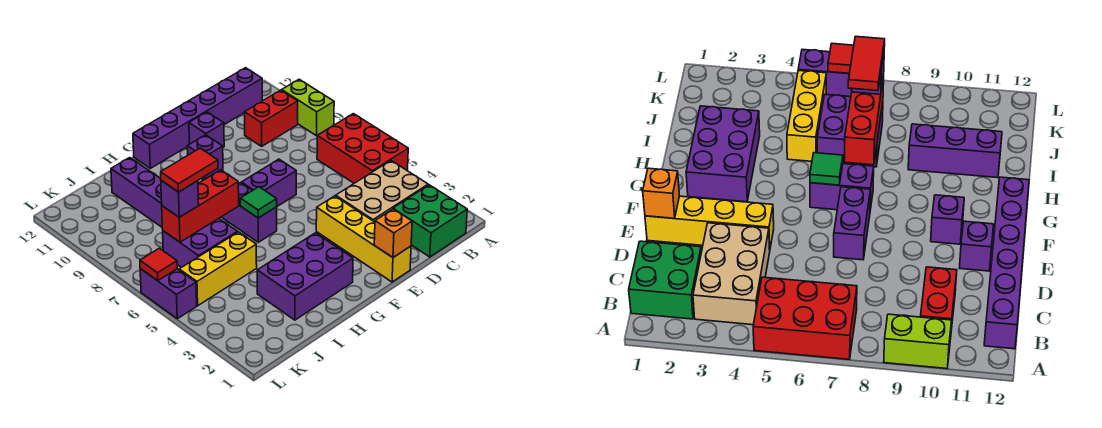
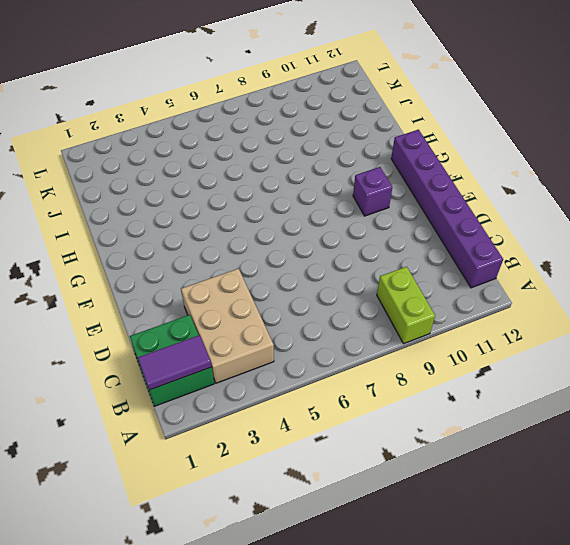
lime 1x2 brick [377,267,435,343] -> lime 1x2 brick turned to [282,79,334,136]
purple 1x2 tile [138,335,212,390] -> none
none -> red 2x3 brick [317,114,408,183]
none -> red 1x2 brick [245,90,298,146]
none -> yellow 1x4 brick [316,196,411,282]

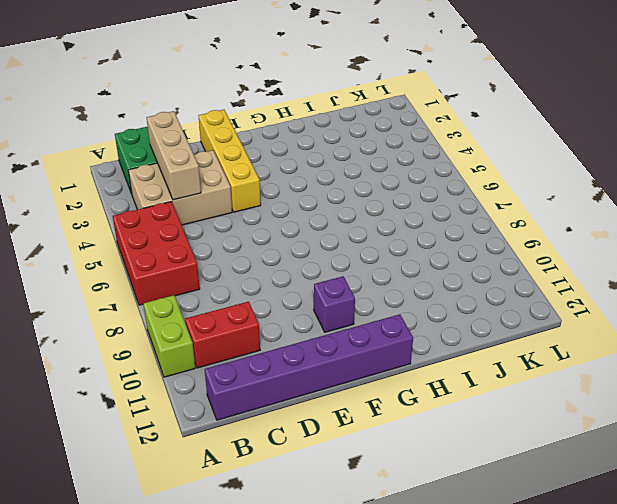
tan 1x3 brick [147,111,201,200] -> none
none -> purple 1x2 brick [242,159,296,206]
none -> purple 1x1 brick [189,112,224,147]
none -> purple 2x3 brick [257,233,353,320]

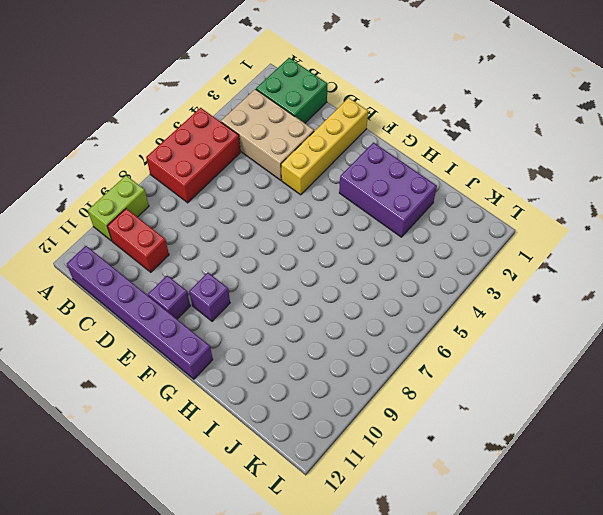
none -> purple 1x2 brick [242,159,296,206]
none -> purple 1x2 brick [222,183,277,242]
none -> yellow 1x3 brick [179,232,257,306]

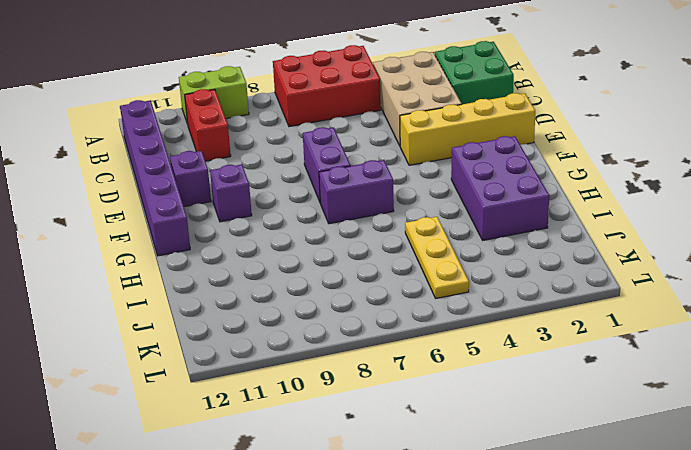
yellow 1x3 plate [405,217,469,298] -> yellow 1x3 brick [179,232,257,306]
none -> purple 2x2 brick [163,219,237,267]
none -> purple 1x3 brick [111,158,162,227]
none -> purple 1x2 brick [140,269,197,319]

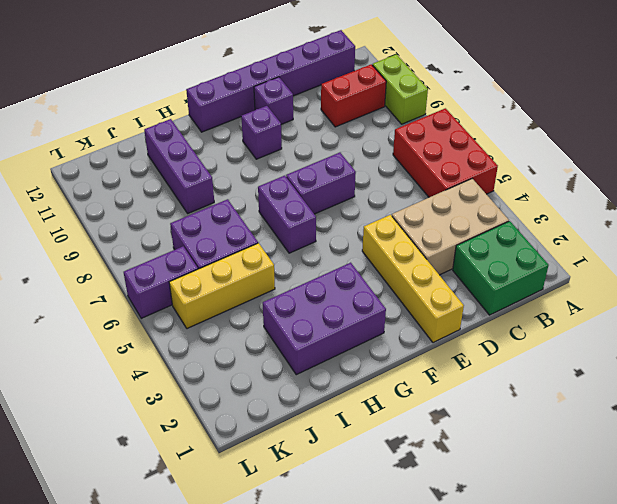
purple 1x2 brick [124,246,198,318] -> purple 1x2 brick turned to [140,269,197,319]
none -> orange 1x1 brick [374,209,412,257]
none -> green 1x1 tile [240,187,277,218]
none -> red 1x3 brick [162,170,239,242]

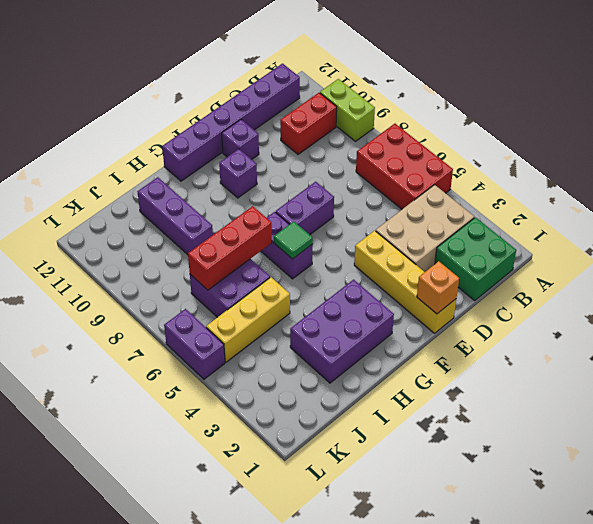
none -> red 1x1 tile [140,248,177,281]
none -> purple 1x1 brick [161,181,199,217]
none -> red 1x2 tile [161,148,218,192]

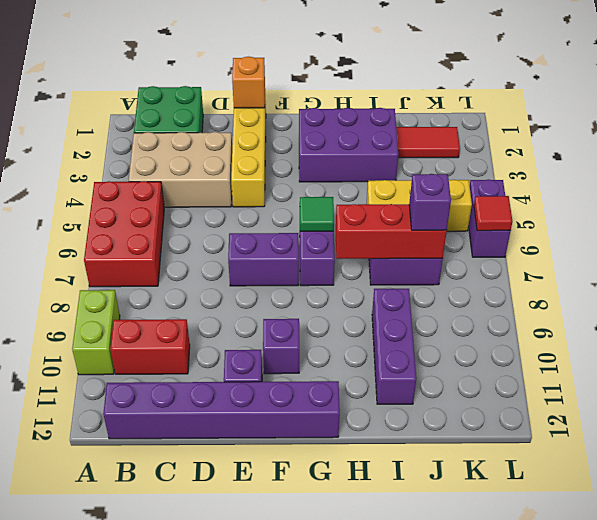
red 1x2 tile [396,127,460,158] -> red 1x2 tile moved to [161,148,218,192]

